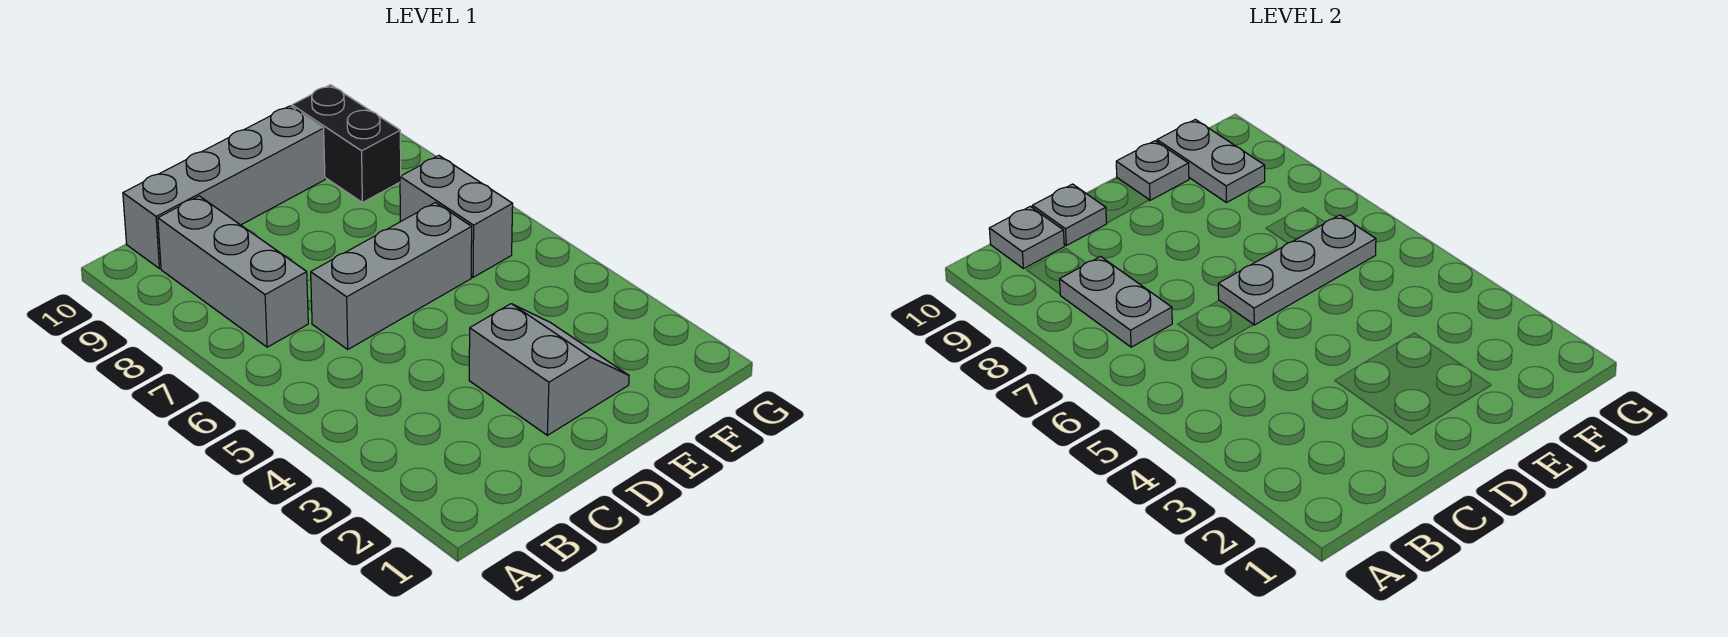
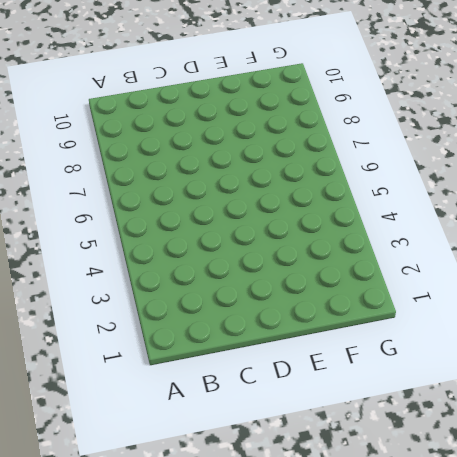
none -> grey 1x3 brick [158,196,308,347]
none -> grey 1x4 brick [123,106,325,269]
none -> grey 1x3 brick [311,203,472,349]

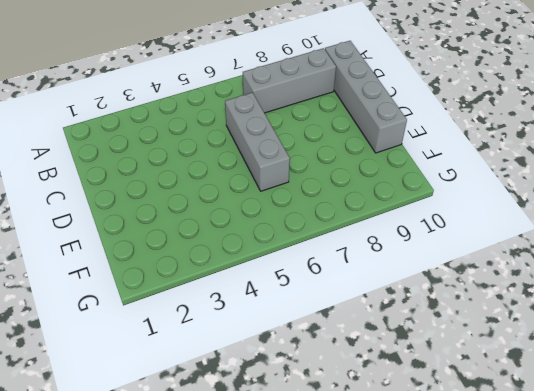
none -> grey 2x2 slope [469,304,629,435]
none -> grey 1x2 brick [400,155,513,277]
none -> black 1x2 brick [292,85,401,203]

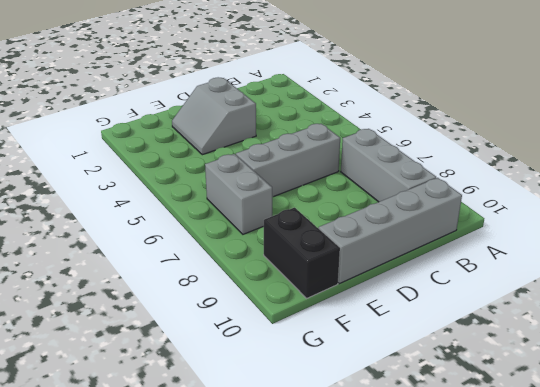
none -> grey 1x2 plate [1060,257,1172,347]
none -> grey 1x1 plate [989,206,1064,269]
none -> grey 1x1 plate [1032,184,1107,245]

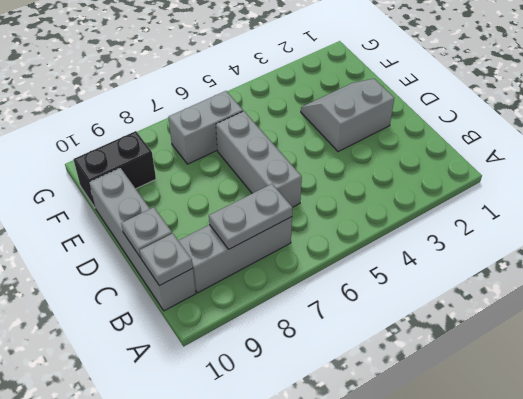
none -> grey 1x3 plate [1218,215,1376,325]
none -> grey 1x1 plate [1116,141,1189,200]
none -> grey 1x2 plate [1157,119,1265,203]

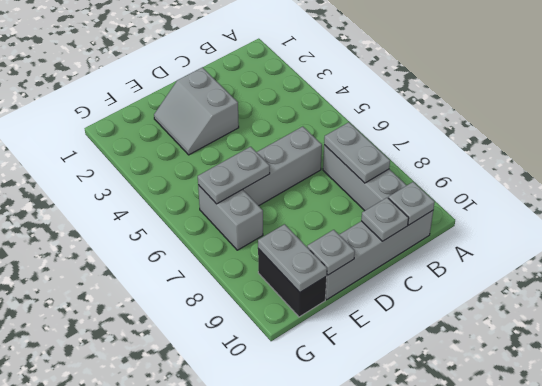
grey 1x2 plate [198,147,270,204] -> grey 1x3 plate [1218,215,1376,325]

